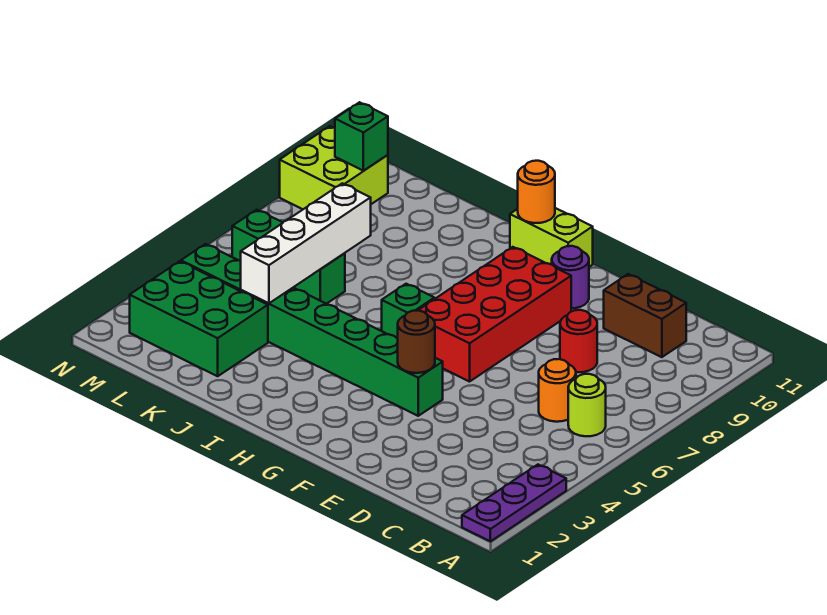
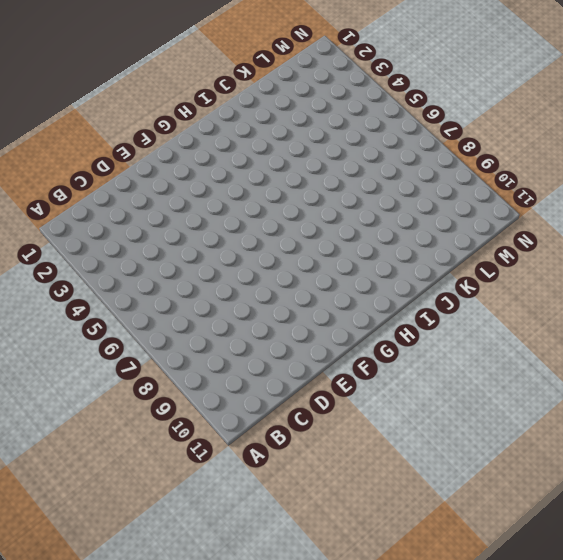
none -> purple 1x3 plate [462,465,566,541]
none -> lime 1x1 round brick [568,374,606,436]
none -> orange 1x1 round brick [539,359,576,422]

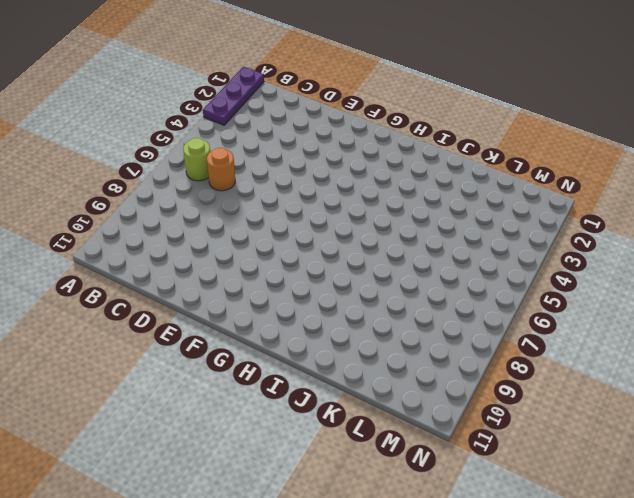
none -> brown 1x2 brick [604,274,686,357]
none -> red 1x1 round brick [560,310,597,372]
none -> green 1x8 brick [181,244,443,416]

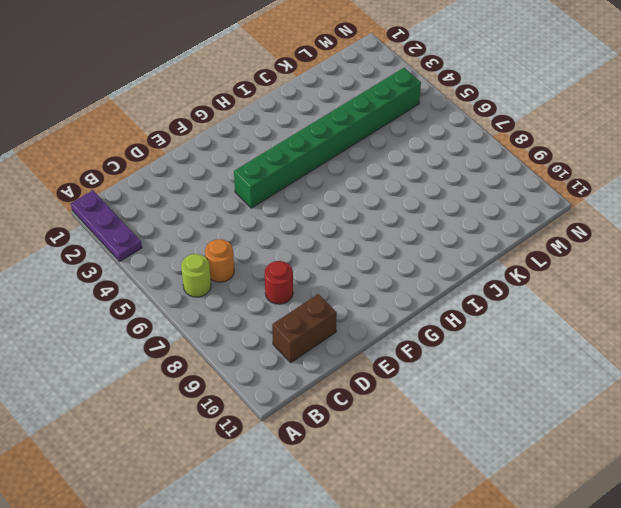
none -> red 2x4 brick [418,247,571,382]
none -> purple 1x1 round brick [552,246,589,308]
none -> lime 1x2 brick [510,208,593,267]

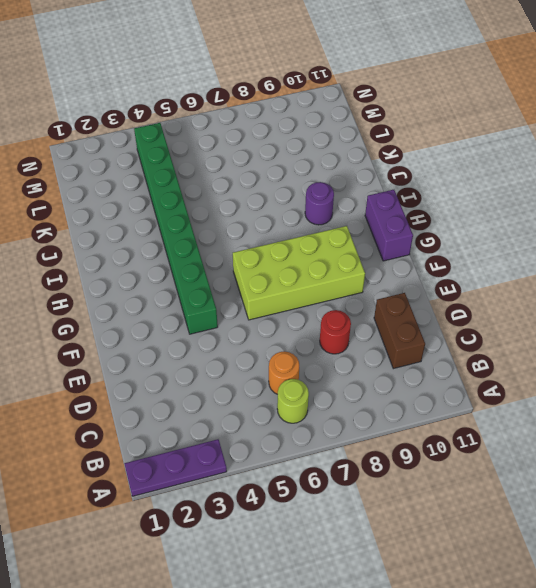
lime 2x4 brick [233,226,365,320] -> red 2x4 brick [418,247,571,382]
purple 1x2 brick [365,190,413,261] -> lime 1x2 brick [510,208,593,267]
purple 1x1 round brick [305,182,334,225] -> purple 1x1 round brick moved to [552,246,589,308]
none -> green 1x1 brick [382,284,434,339]
none -> green 2x3 brick [130,261,268,376]
none -> green 1x3 brick [232,210,345,304]

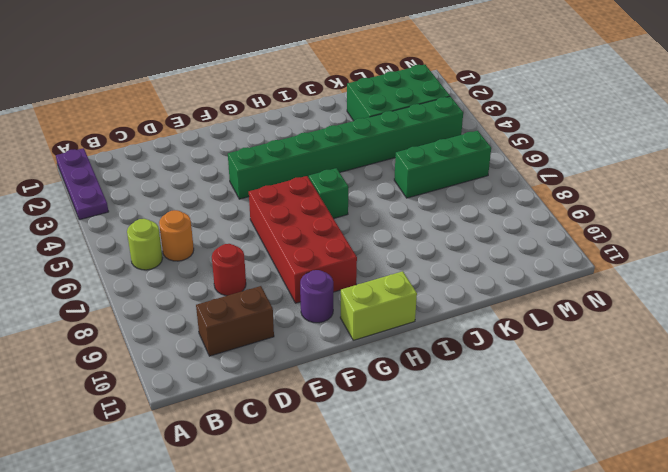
none -> lime 2x2 brick [280,126,388,209]
none -> brown 1x1 round brick [398,311,435,373]
none -> orange 1x1 round brick [518,161,555,223]

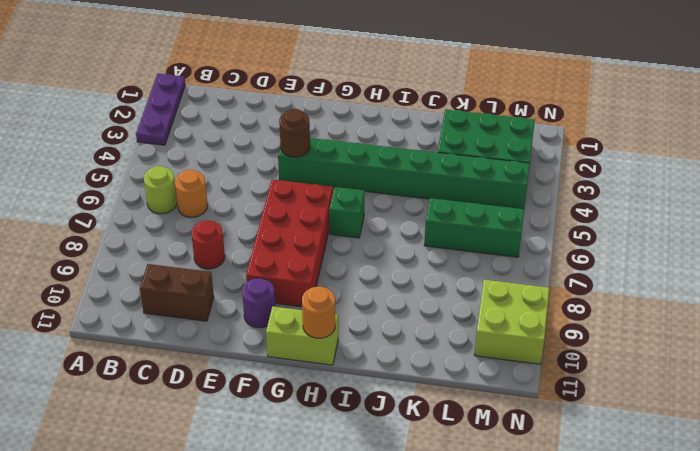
none -> white 1x4 brick [241,183,371,303]
none -> green 1x1 brick [335,102,388,171]

